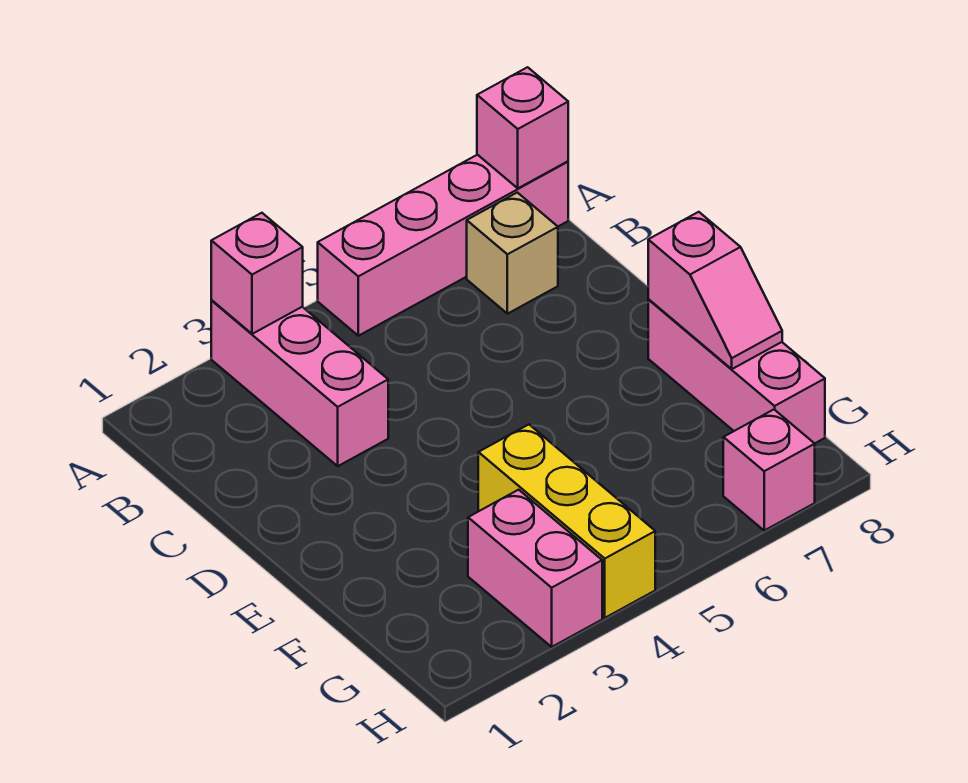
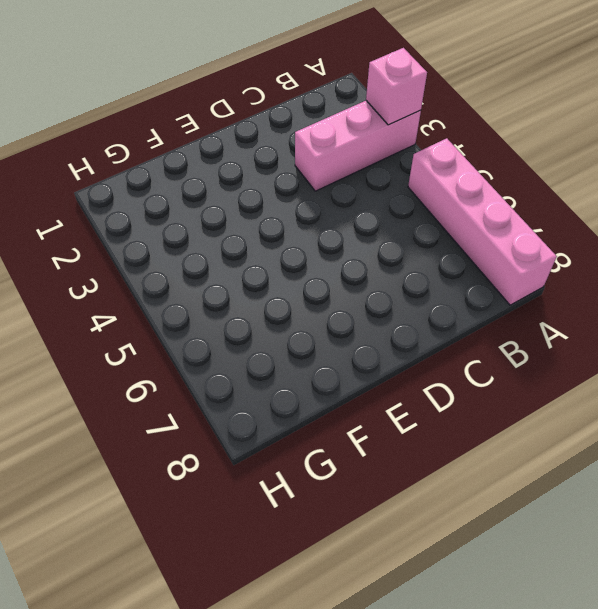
none -> tan 1x1 brick [467,193,558,314]
none -> pink 1x3 brick [648,300,825,443]

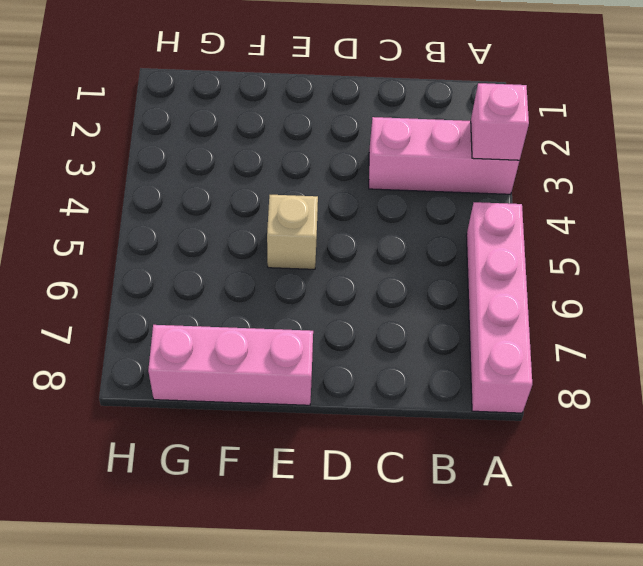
tan 1x1 brick [267,195,318,269] -> tan 1x1 brick moved to [467,193,558,314]
none -> yellow 1x3 brick [478,425,655,618]
none -> pink 1x2 brick [468,490,602,647]

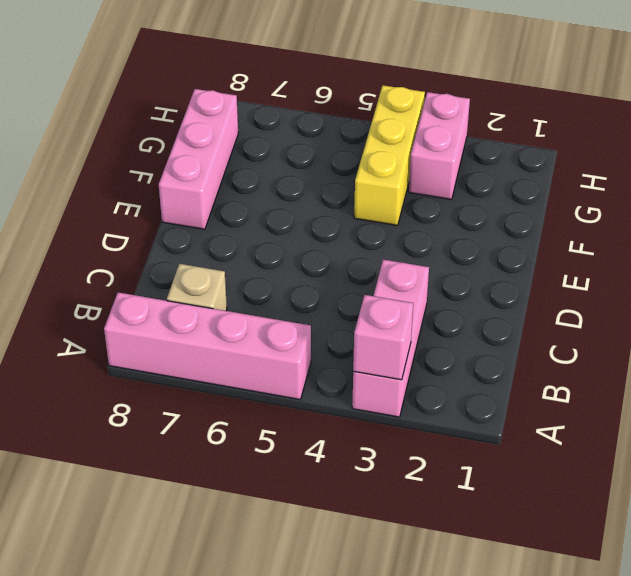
none -> pink 1x1 brick [723,410,815,530]
none -> pink 1x1 brick [477,67,568,188]

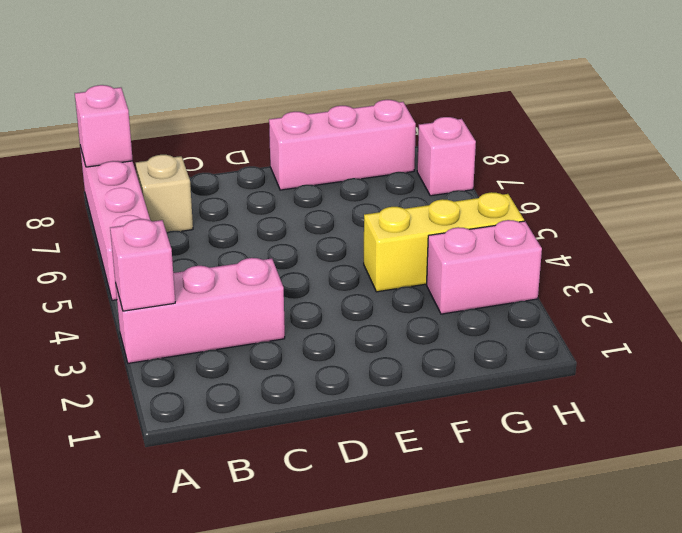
none -> pink 1x2 slope [648,212,782,369]

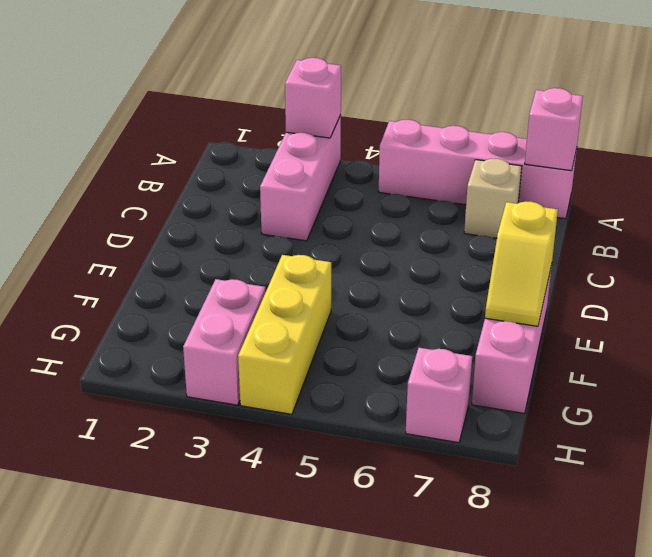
yellow 1x2 slope [485,201,558,326] -> pink 1x2 slope [648,212,782,369]

